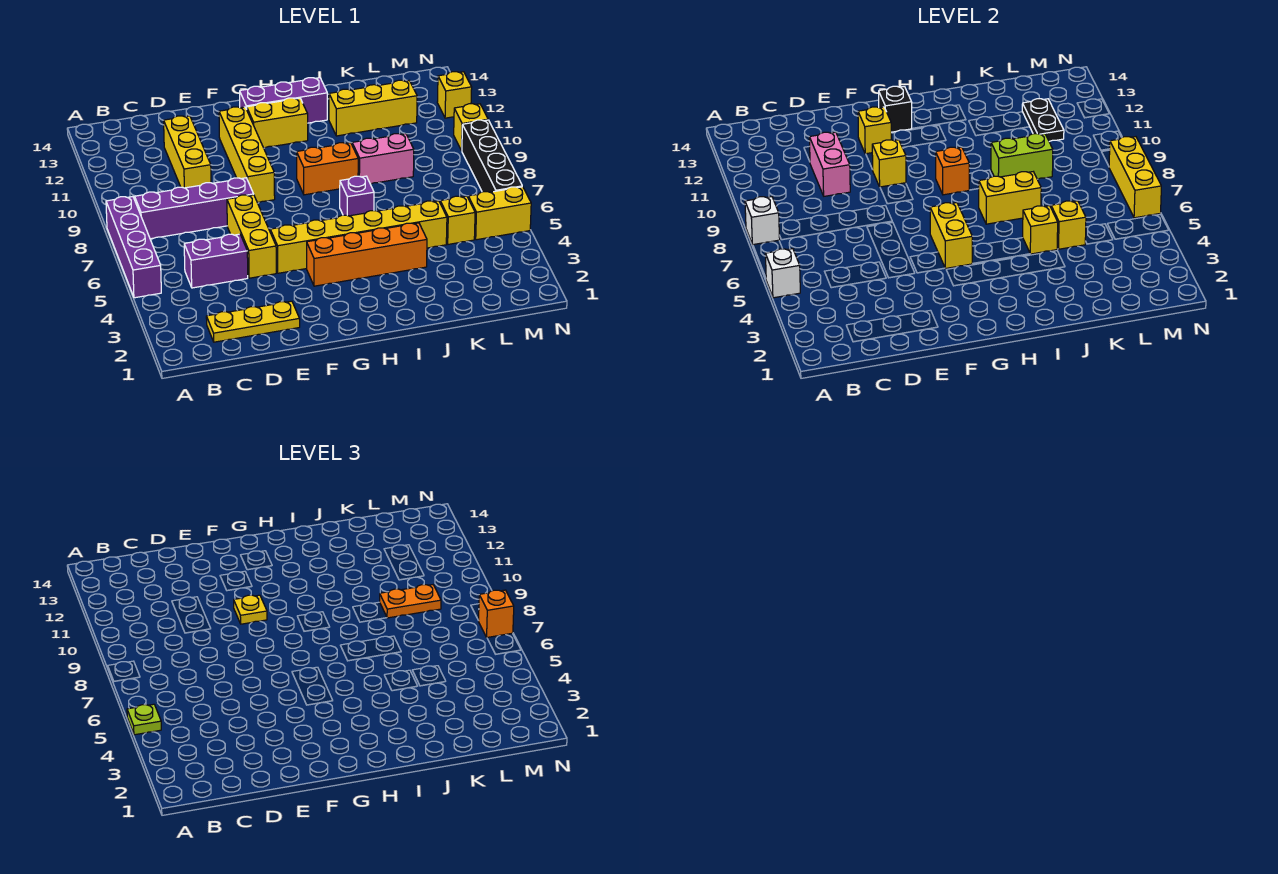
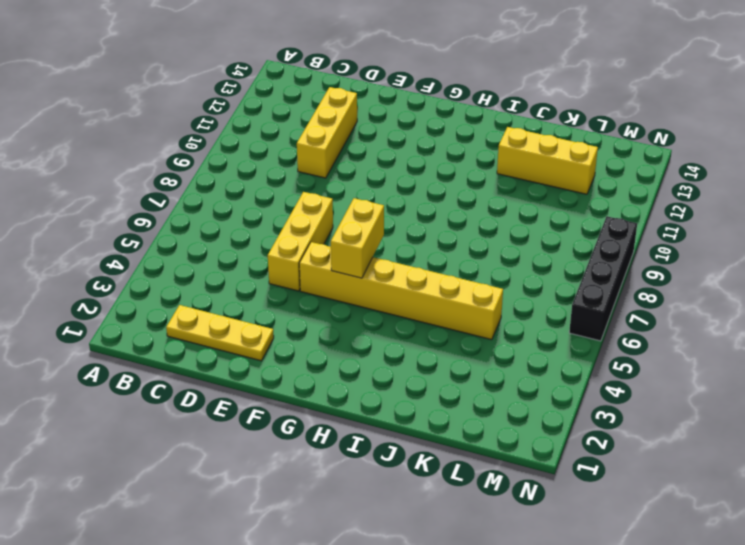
none -> purple 1x4 brick [106,197,161,298]
none -> purple 1x4 brick [135,178,254,239]
none -> purple 1x2 brick [184,234,248,288]
none -> yellow 1x4 brick [219,107,275,203]

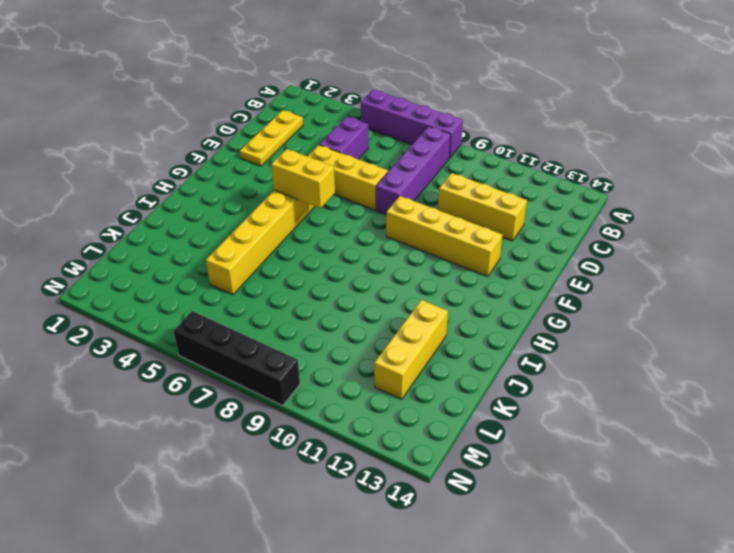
none -> orange 1x4 brick [307,223,427,286]
none -> yellow 1x2 brick [247,98,308,148]
none -> purple 1x3 brick [240,78,327,123]
none -> orange 1x2 brick [297,143,358,195]

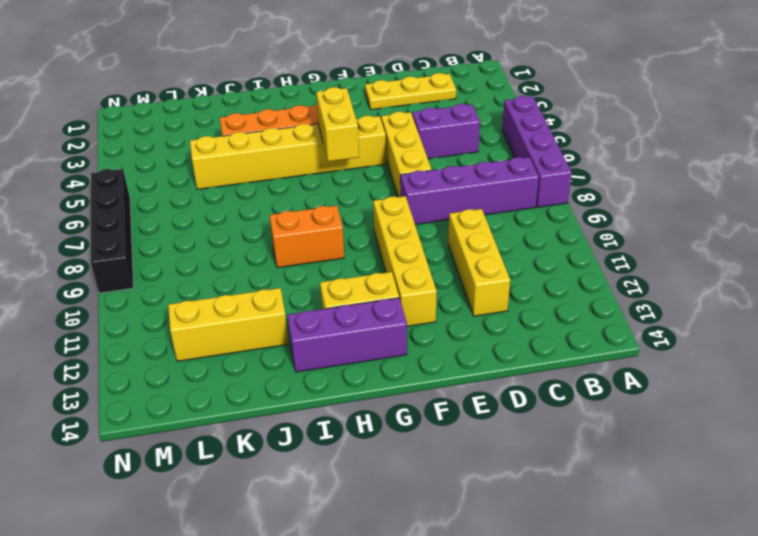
none -> purple 1x1 brick [340,176,374,216]
none -> pink 1x2 brick [352,134,414,184]
none -> yellow 1x1 brick [440,196,475,244]
none -> yellow 1x2 brick [468,187,531,240]

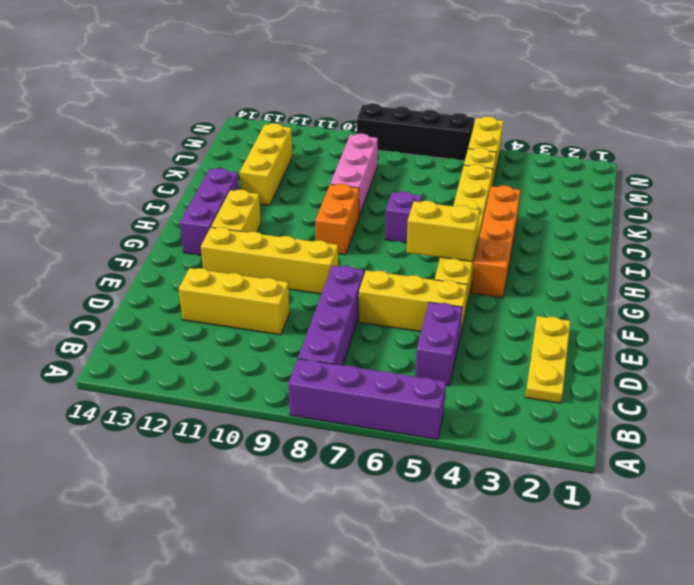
pink 1x3 brick [330,134,378,216] -> pink 1x2 brick [352,134,414,184]
none -> yellow 1x1 brick [454,104,488,151]
none -> yellow 1x1 brick [437,72,472,118]
none -> white 1x1 brick [765,249,800,298]
none -> white 1x1 brick [745,197,780,245]

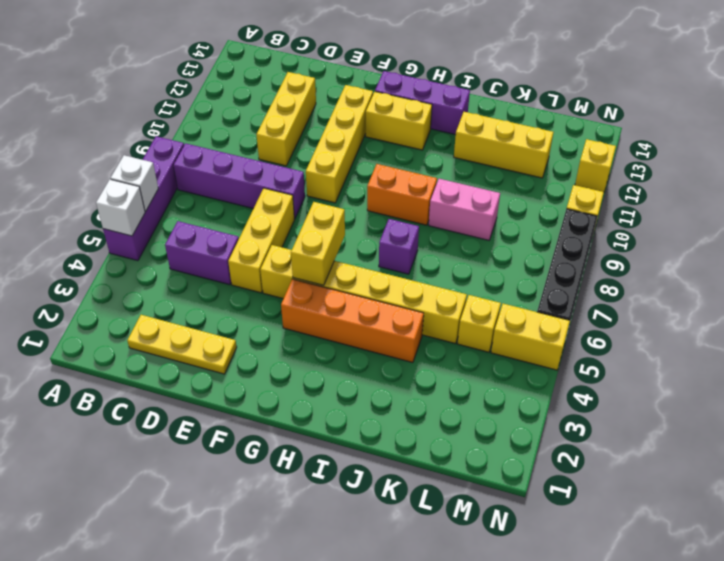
white 1x1 brick [111,155,158,211] -> white 1x1 brick moved to [745,197,780,245]
none -> pink 1x2 brick [809,132,850,196]
none -> yellow 1x1 brick [872,140,906,187]
none -> yellow 1x1 brick [858,107,891,154]
none -> black 1x1 brick [879,86,912,132]

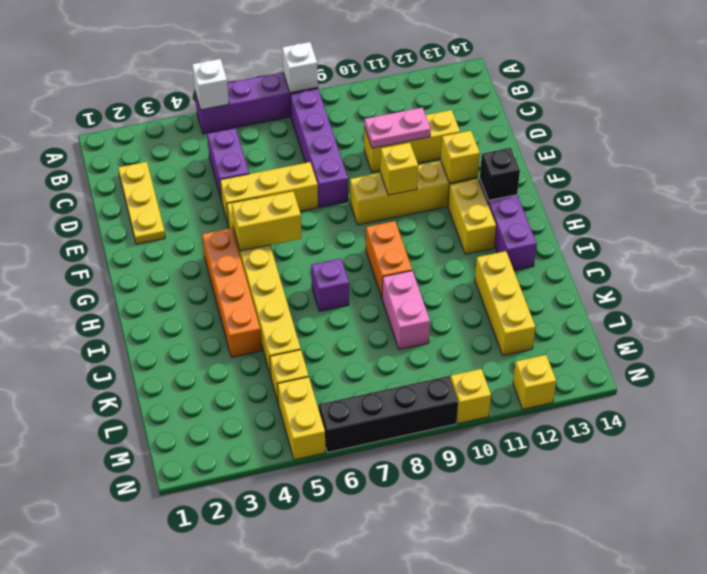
pink 1x2 plate [364,108,431,148] -> pink 1x2 brick [809,132,850,196]
none -> orange 1x1 brick [936,147,969,195]
none -> yellow 1x2 brick [978,172,1041,224]
none -> yellow 1x1 brick [1023,206,1058,254]
none -> lime 1x2 brick [991,134,1053,179]

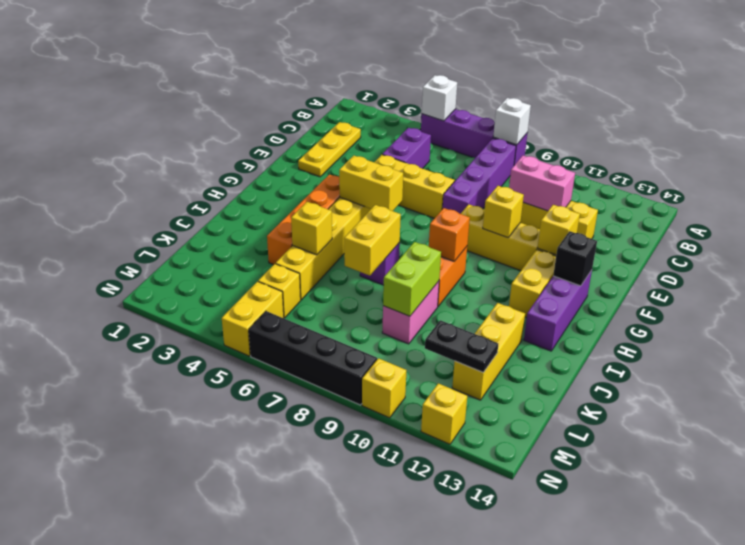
none -> yellow 1x1 brick [1051,201,1086,249]
none -> yellow 1x3 brick [1109,137,1161,218]
none -> lime 1x1 plate [127,704,161,735]
none -> yellow 1x1 plate [234,595,267,624]

